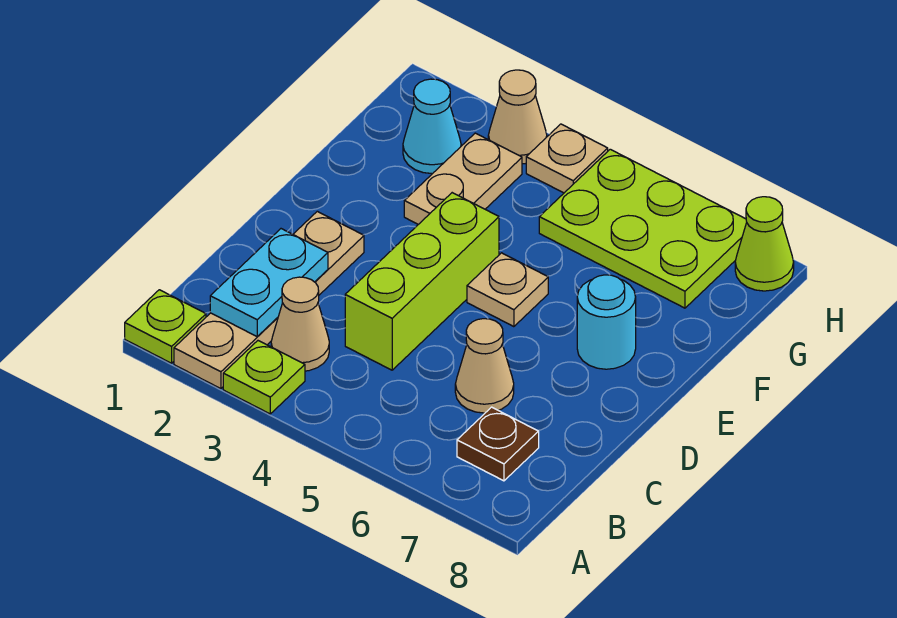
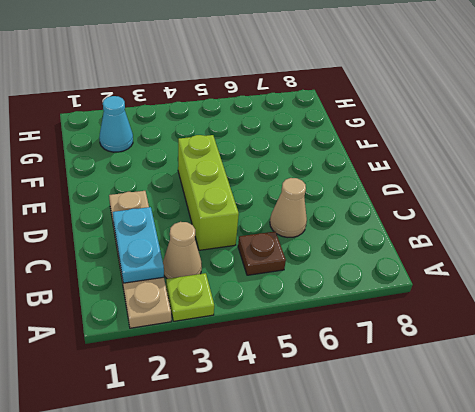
brown 1x1 plate [238,232,286,275] -> brown 1x1 plate moved to [457,407,539,481]
none -> lime 1x1 plate [125,290,206,363]
none -> tan 1x1 plate [467,253,548,327]
none -> cyan 1x1 round brick [577,275,636,369]

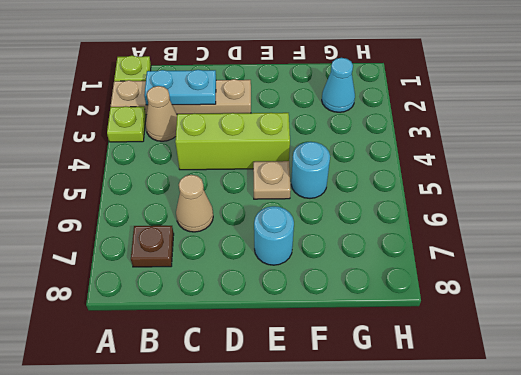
cyan 1x1 round brick [291,142,330,198] -> none
none -> tan 1x2 plate [404,133,522,224]
none -> lime 2x3 plate [539,149,747,308]
none -> tan 1x1 cone [488,70,547,164]

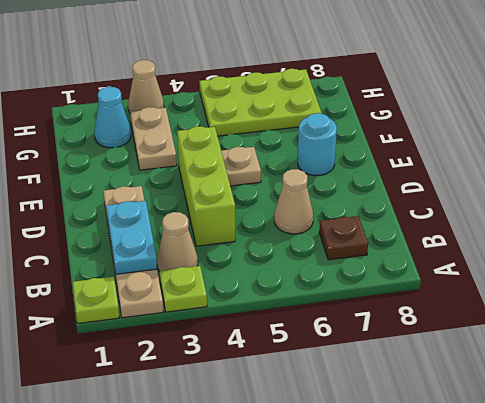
none -> tan 1x1 plate [526,124,608,193]
none -> lime 1x1 cone [735,197,794,291]

